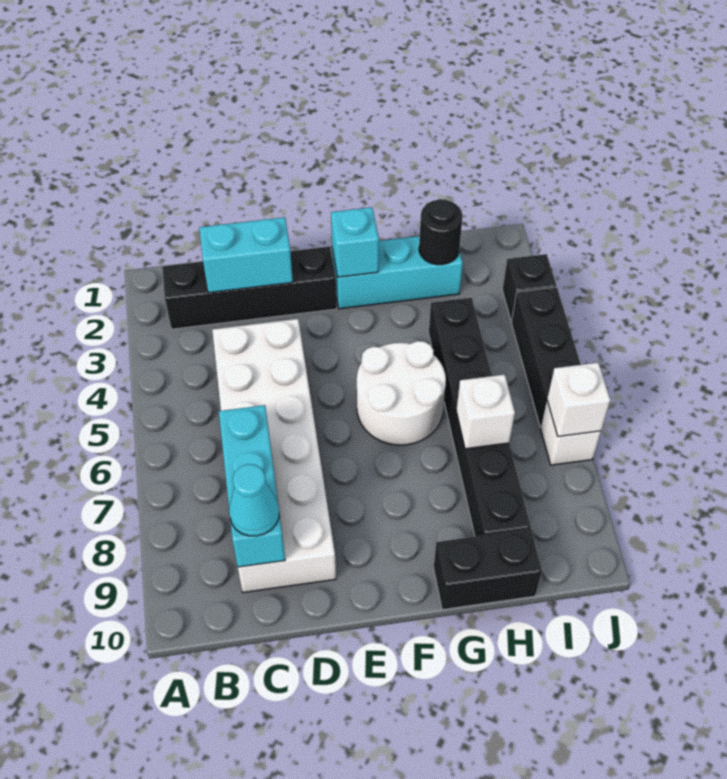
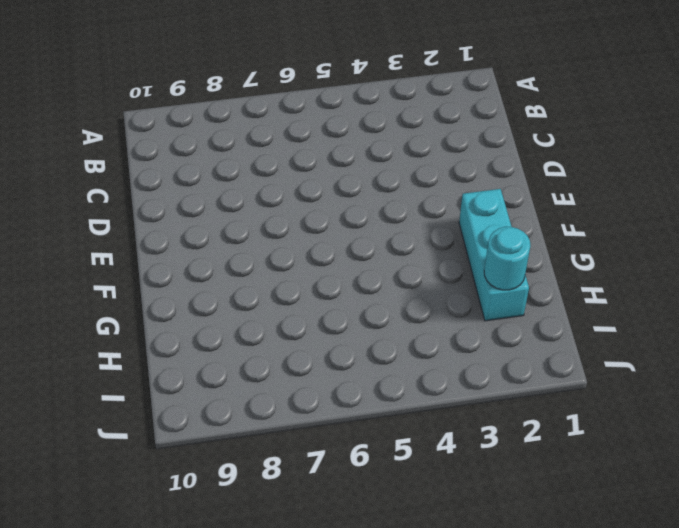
cyan 1x1 round brick [484,227,530,290] -> black 1x1 round brick [419,199,463,265]
none -> black 1x4 brick [162,247,337,329]
none -> white 2x6 brick [212,319,336,592]
none -> white 2x2 round brick [357,341,446,445]

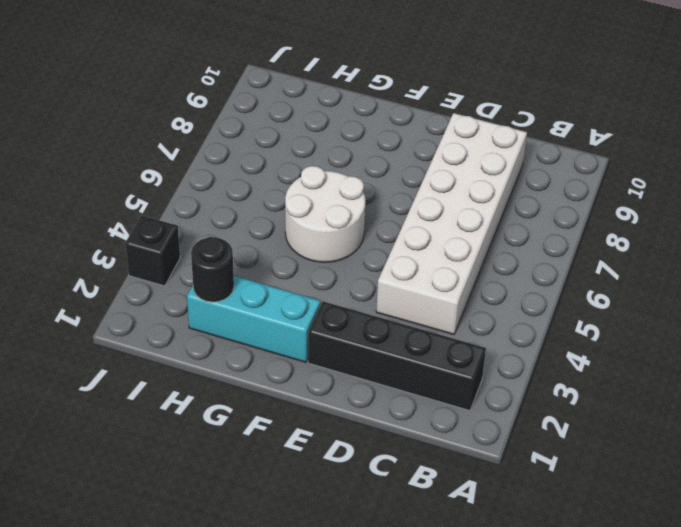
none -> black 1x2 brick [434,529,542,610]
none -> black 1x6 brick [429,298,531,537]
none -> black 1x3 brick [512,287,581,427]

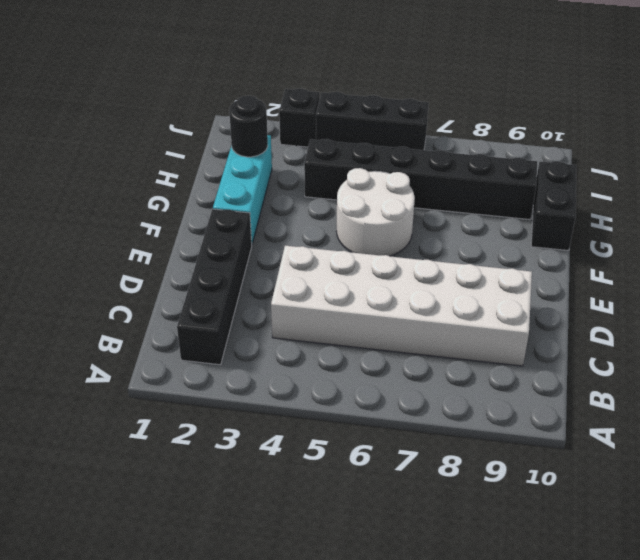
none -> white 1x1 brick [541,401,601,465]
none -> cyan 1x2 brick [199,217,293,293]
none -> cyan 1x3 brick [219,405,285,567]

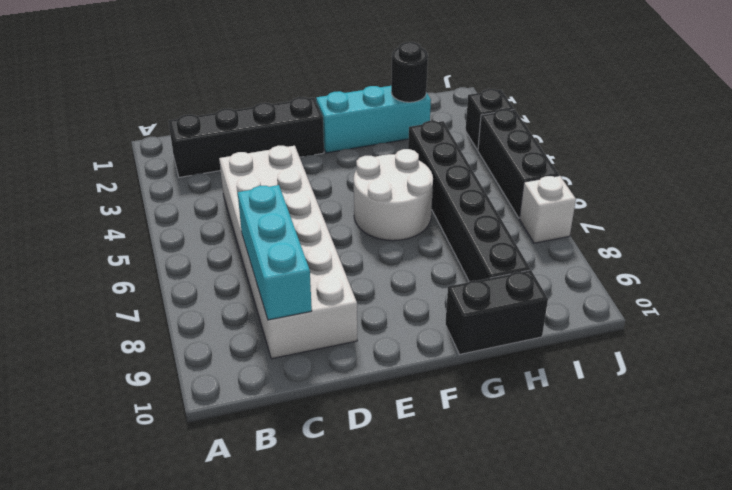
none -> cyan 1x2 brick [199,217,293,293]
none -> cyan 1x1 brick [331,207,379,277]
none -> white 1x1 brick [456,375,515,449]

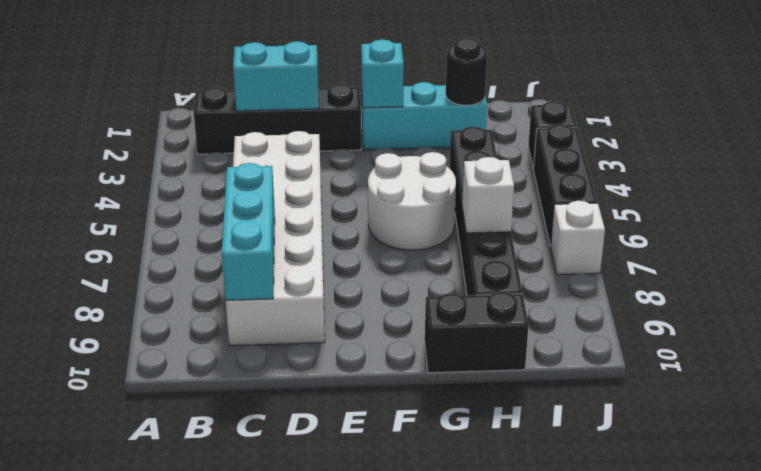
none -> white 1x1 brick [547,363,610,437]
none -> cyan 1x1 cone [229,464,279,536]

